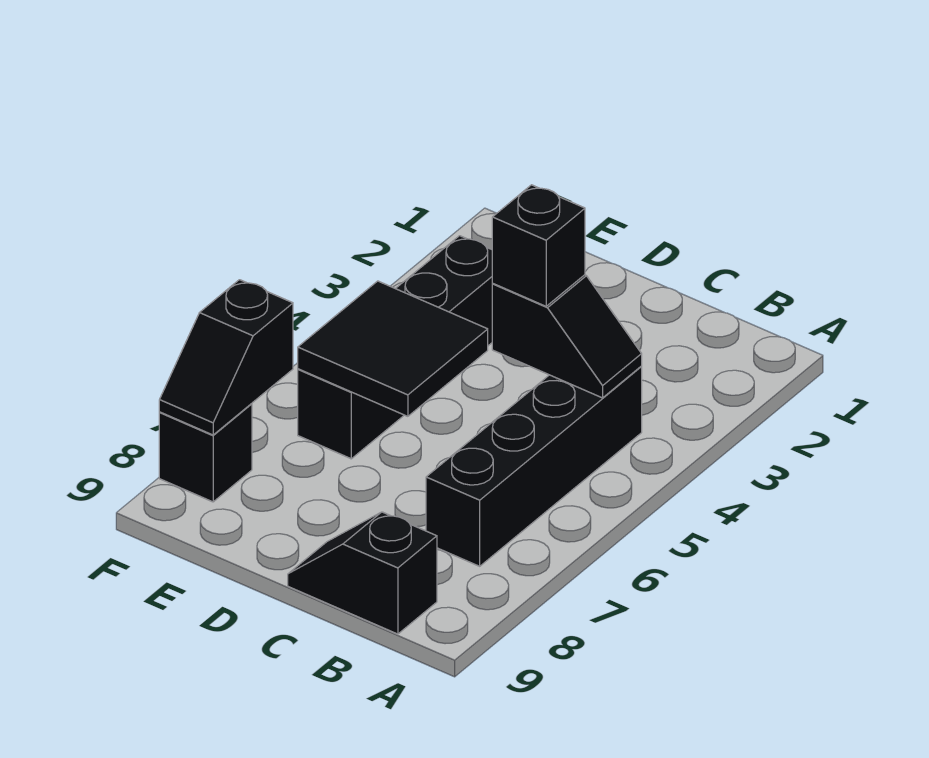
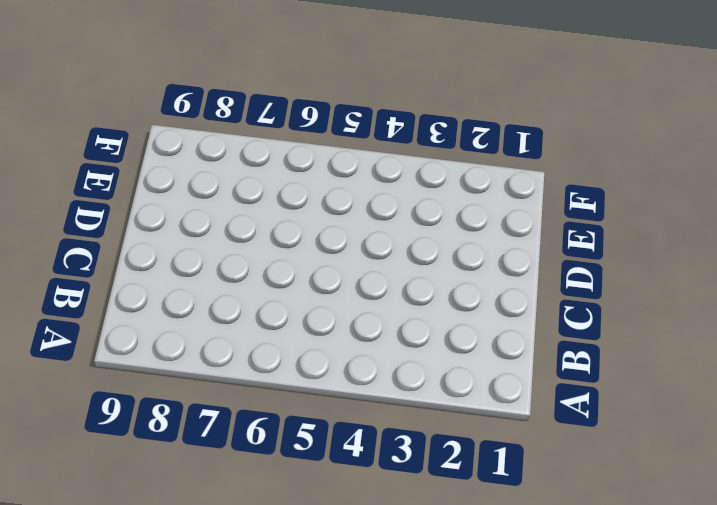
none -> black 1x4 brick [426,367,642,566]
none -> black 1x2 slope [288,512,437,634]

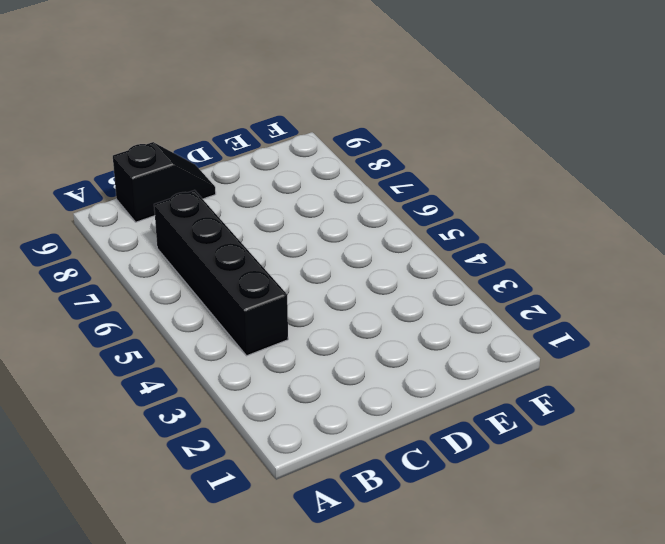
none -> black 1x4 brick [298,236,493,459]
none -> black 1x1 brick [159,404,252,502]

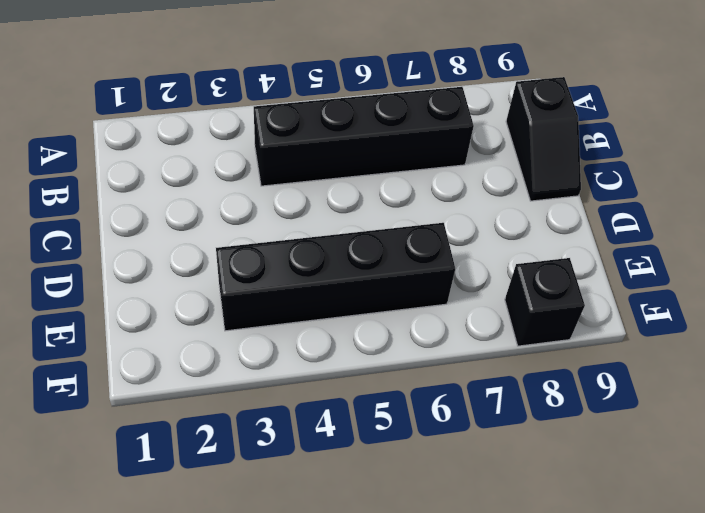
none -> black 1x2 slope [492,275,642,398]
none -> black 2x2 tile [298,281,488,416]

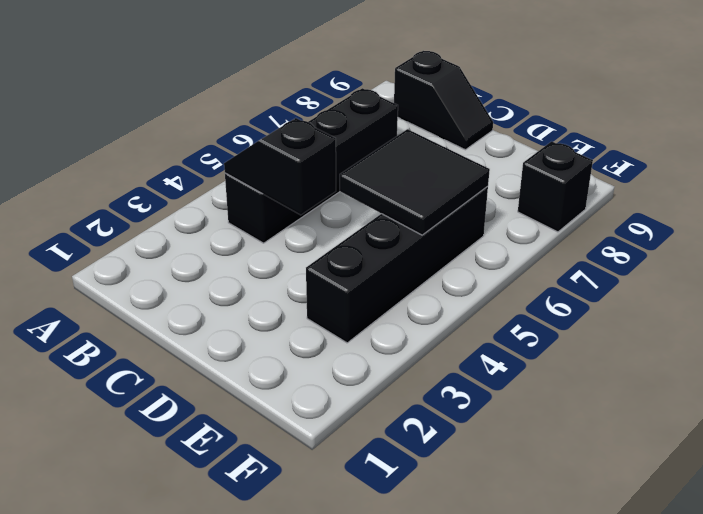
none -> black 1x2 slope [159,280,293,435]
none -> black 1x1 brick [492,185,585,306]

